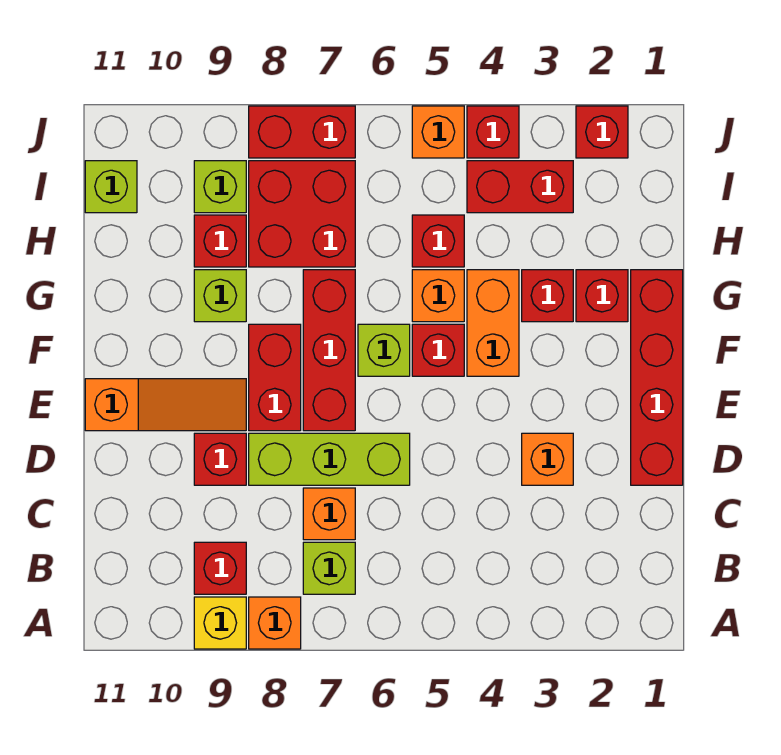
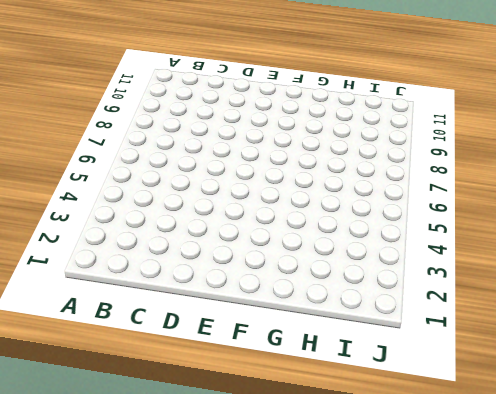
none -> orange 1x1 brick [249,597,301,649]
none -> yellow 1x1 brick [194,597,246,649]
none -> lime 1x1 brick [303,542,355,594]

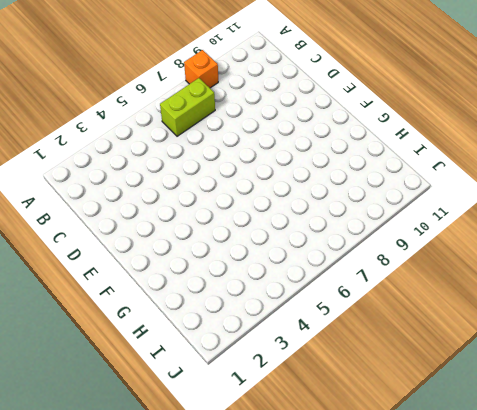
lime 1x2 brick [160,78,215,136] -> lime 1x1 brick [303,542,355,594]
none -> yellow 1x1 brick [194,597,246,649]
none -> red 1x1 brick [194,542,246,594]
none -> orange 1x1 brick [303,488,355,540]

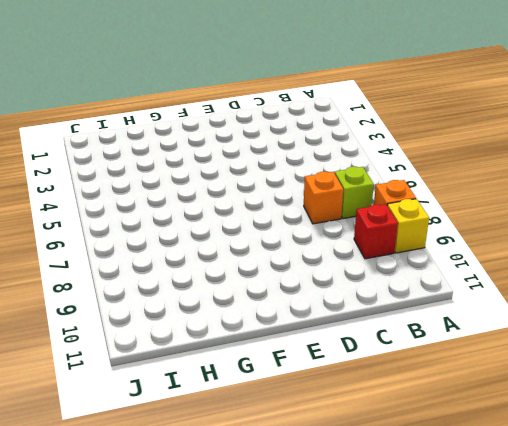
none -> red 1x4 brick [631,270,683,485]
none -> orange 1x1 brick [522,433,573,485]
none -> lime 1x3 brick [249,433,410,485]

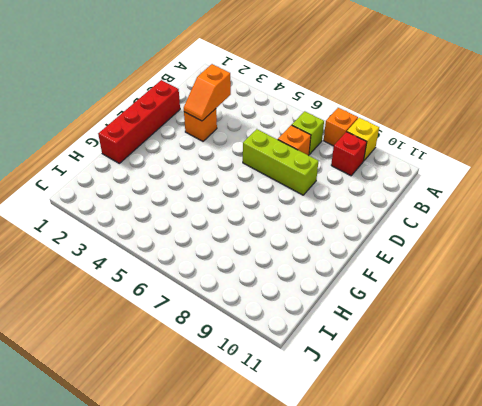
orange 1x2 slope [184,64,231,121] -> none
none -> red 1x1 brick [194,433,246,485]
none -> red 1x3 brick [303,270,355,431]
none -> red 1x2 brick [249,324,301,431]

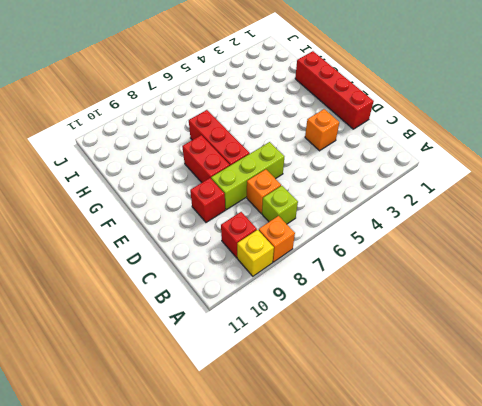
none -> orange 1x3 slope [85,379,246,431]
none -> orange 1x2 brick [467,270,519,376]
none -> red 1x1 brick [412,324,464,376]

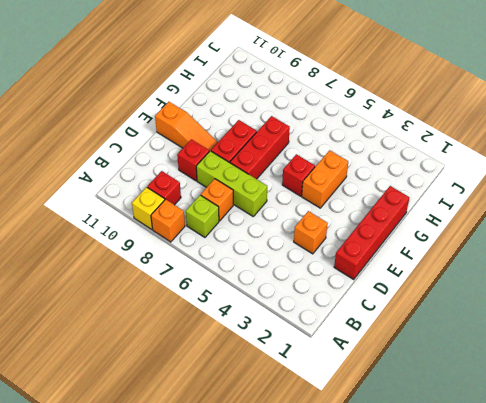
none -> lime 1x1 brick [358,324,410,376]
none -> red 1x1 brick [576,270,628,322]
none -> red 1x1 brick [522,270,573,322]

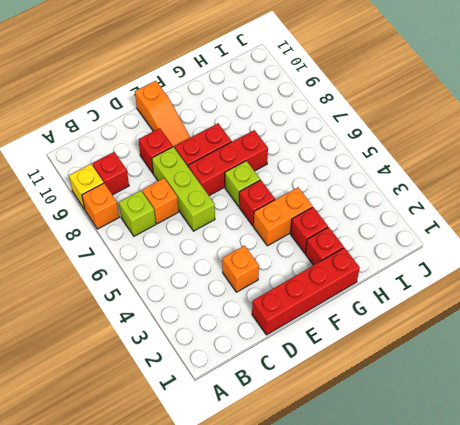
none -> orange 1x1 brick [412,270,464,322]
none -> lime 1x1 brick [194,270,246,322]
none -> red 1x1 brick [412,215,464,267]

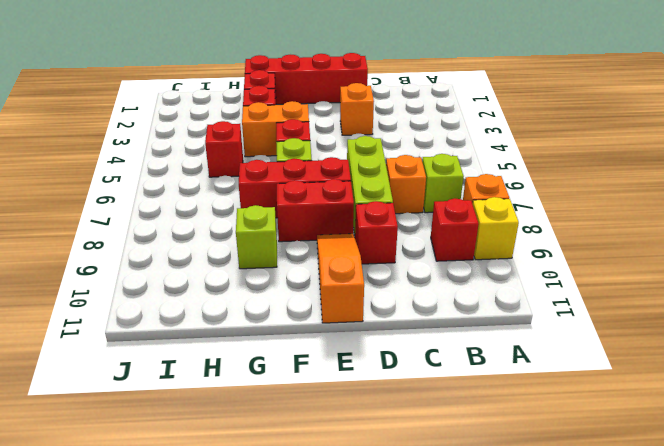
none -> orange 1x1 brick [412,270,464,322]
none -> red 2x2 brick [249,161,355,267]
none -> red 1x1 brick [194,215,246,267]

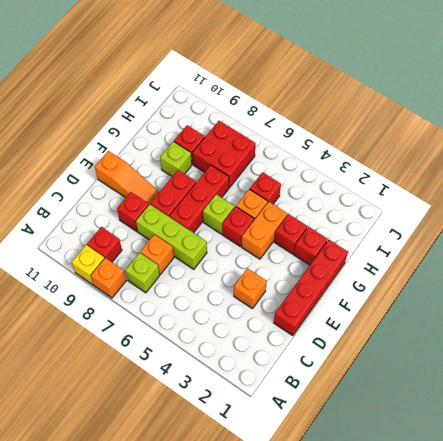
none -> red 1x2 brick [467,161,573,213]
none -> lime 1x1 brick [194,161,246,213]
none -> lime 1x1 brick [85,161,137,213]

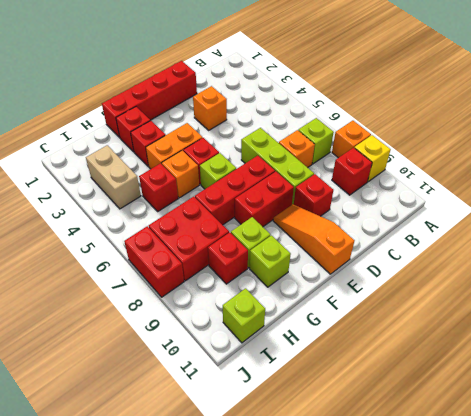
lime 1x1 brick [250,235,291,287] -> lime 1x1 brick moved to [194,161,246,213]
tan 1x2 brick [86,145,141,209] -> red 1x2 brick [467,161,573,213]
none -> red 1x1 brick [576,106,628,158]
none -> red 1x1 brick [467,106,519,158]
none -> orange 1x1 brick [412,106,464,158]

